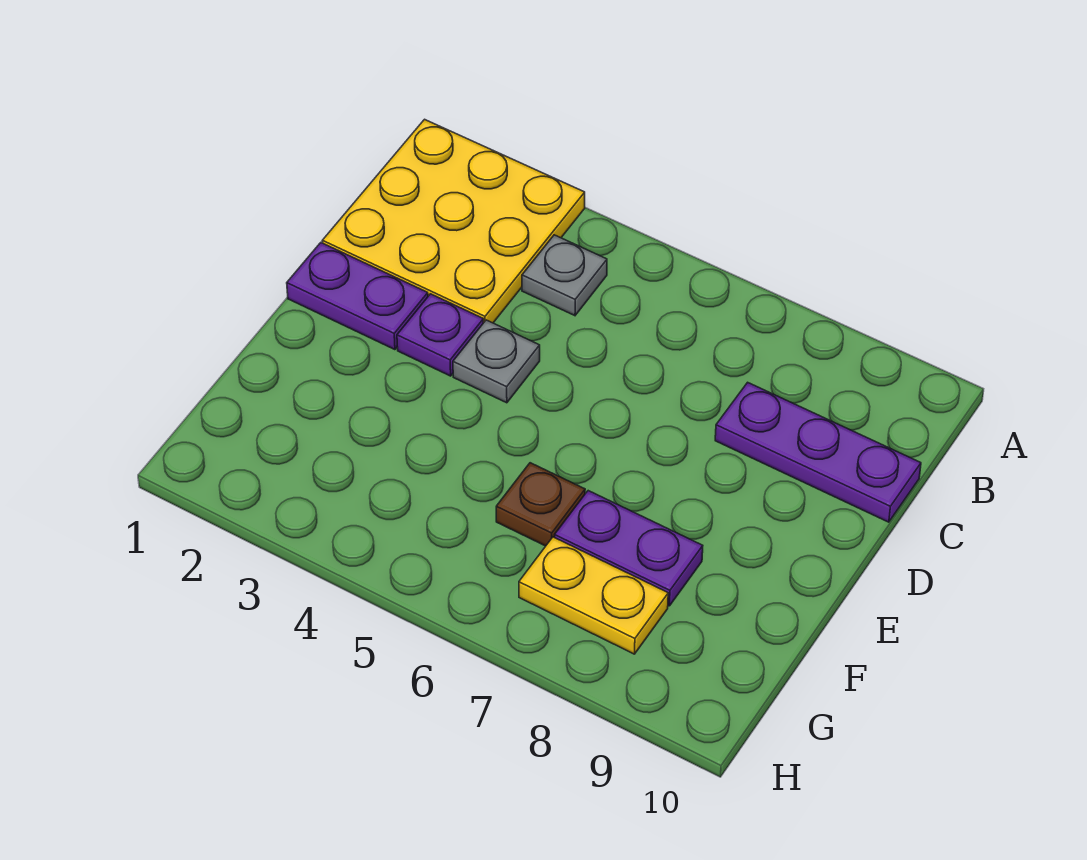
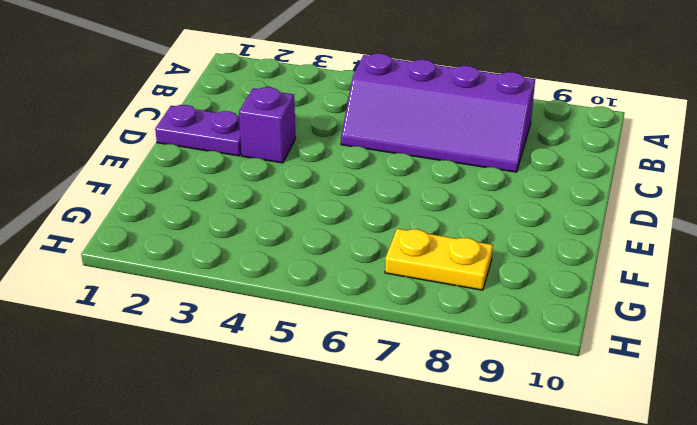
purple 2x4 slope [341,54,535,172] -> purple 1x3 plate [715,382,921,522]
purple 1x1 brick [239,87,296,163] -> purple 1x1 plate [397,294,483,376]
none -> yellow 3x3 plate [322,119,585,323]
none -> grey 1x1 plate [522,235,607,316]

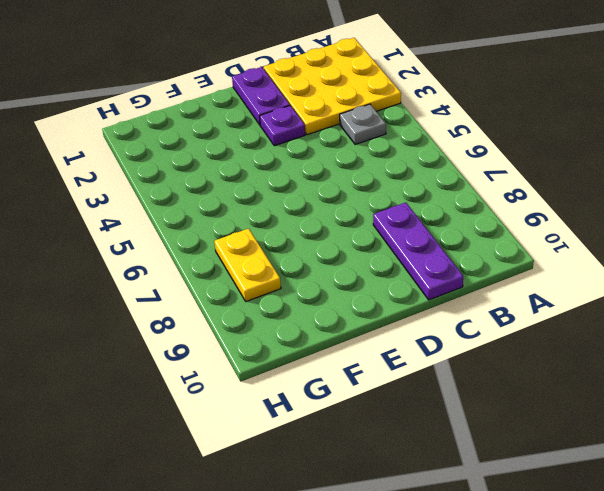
none -> grey 1x1 plate [453,320,540,403]
none -> brown 1x1 plate [496,463,585,546]

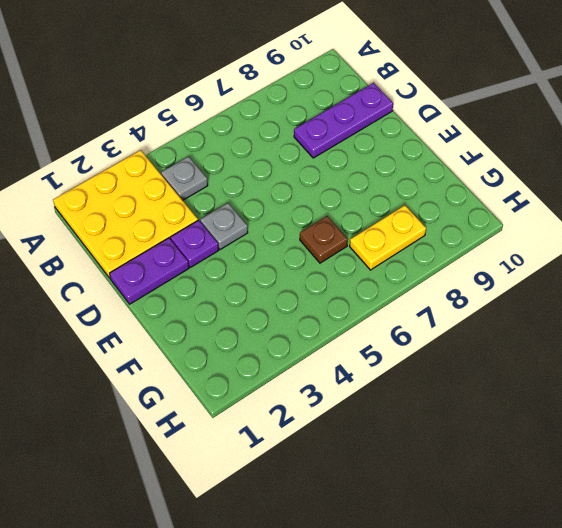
none -> purple 1x2 plate [555,491,703,606]

